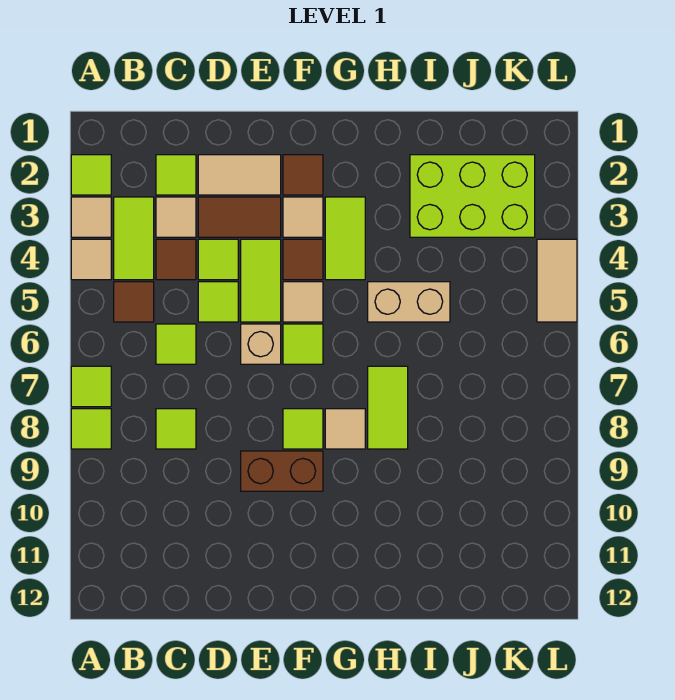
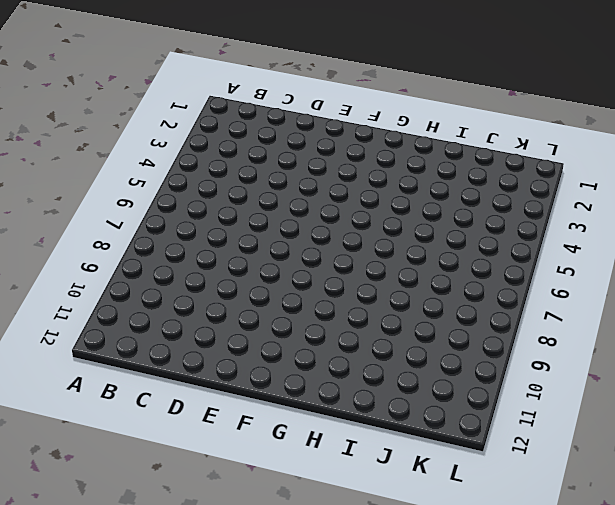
none -> lime 1x1 tile [71,155,111,195]
none -> tan 1x1 tile [71,197,111,237]
none -> tan 1x1 tile [71,239,111,280]
none -> lime 1x1 tile [71,366,111,407]

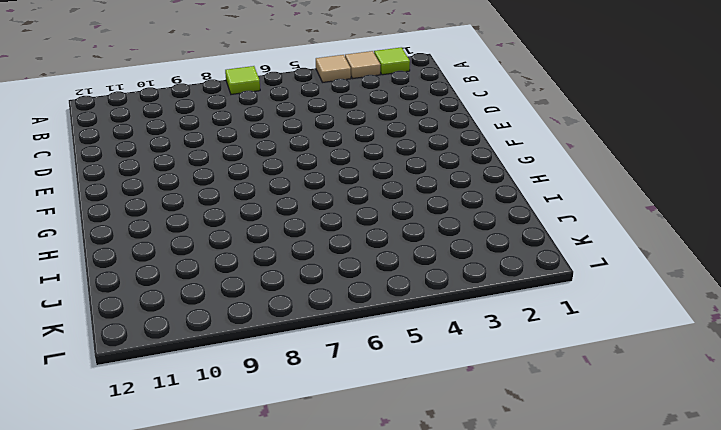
none -> lime 1x1 tile [71,409,111,449]
none -> lime 1x2 tile [114,197,154,280]
none -> brown 1x1 tile [114,282,154,322]
none -> lime 1x1 tile [156,155,196,195]

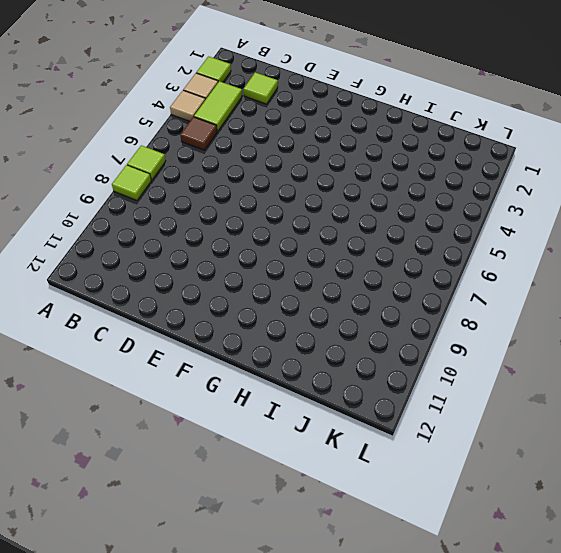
none -> tan 1x1 tile [156,197,196,237]
none -> brown 1x1 tile [156,239,196,280]
none -> lime 1x1 tile [156,324,196,364]
none -> lime 1x1 tile [156,409,196,449]

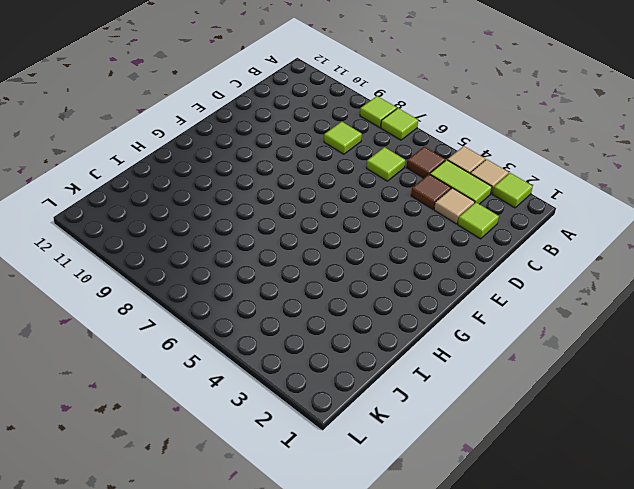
none -> tan 1x2 tile [198,155,281,195]
none -> brown 1x2 tile [198,197,281,237]
none -> lime 1x1 tile [198,239,238,280]
none -> lime 1x1 tile [198,282,238,322]

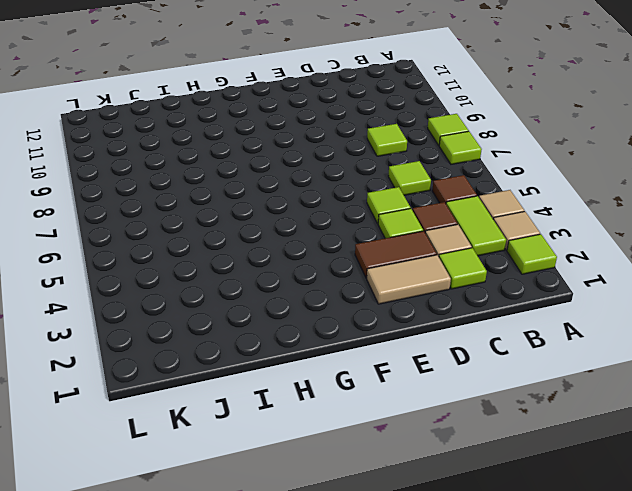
none -> lime 1x2 tile [241,239,281,322]
none -> tan 1x1 brick [241,324,281,364]
none -> brown 1x2 brick [241,451,323,491]
none -> brown 1x1 tile [283,155,323,195]

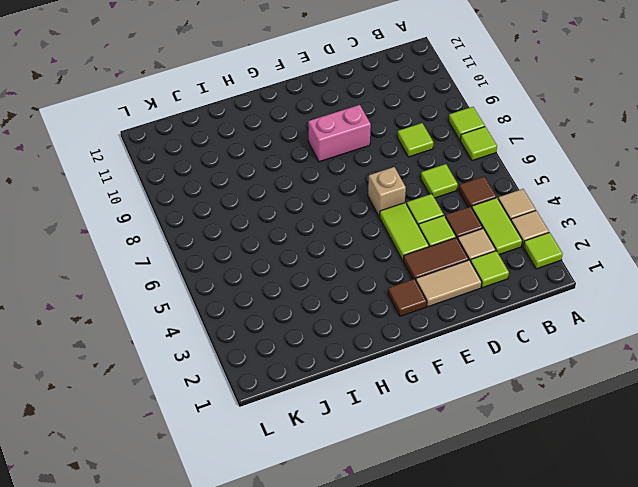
pink 1x2 brick [308,105,371,162] -> brown 1x2 brick [241,451,323,491]
none -> tan 1x1 tile [283,197,323,237]
none -> brown 1x1 tile [283,239,323,280]
none -> tan 1x1 tile [283,282,323,322]
none -> lime 1x1 tile [283,324,323,364]

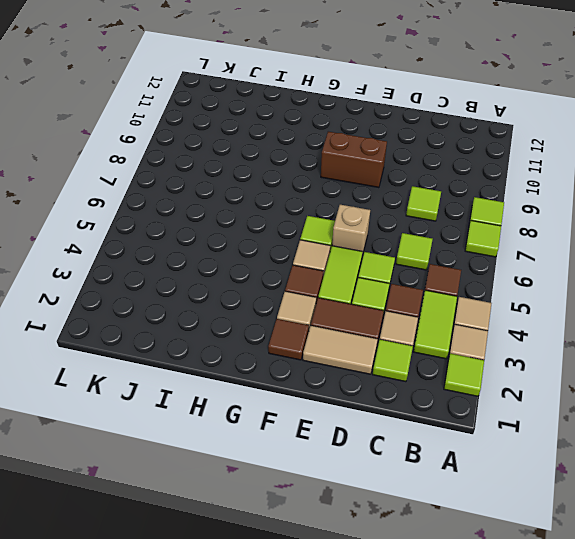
none -> lime 1x1 tile [283,409,323,449]
none -> lime 1x2 tile [325,197,365,280]
none -> tan 1x1 tile [325,409,365,449]
none -> tan 1x2 brick [368,282,450,322]

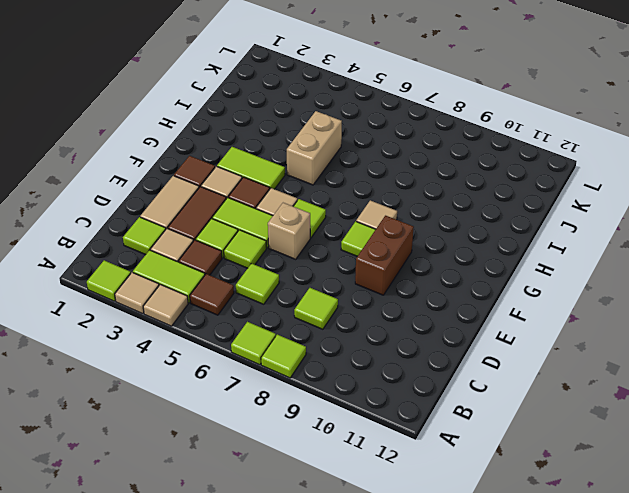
none -> lime 1x2 tile [368,366,408,449]
none -> lime 2x3 brick [410,155,535,237]
none -> tan 1x2 tile [537,239,577,322]

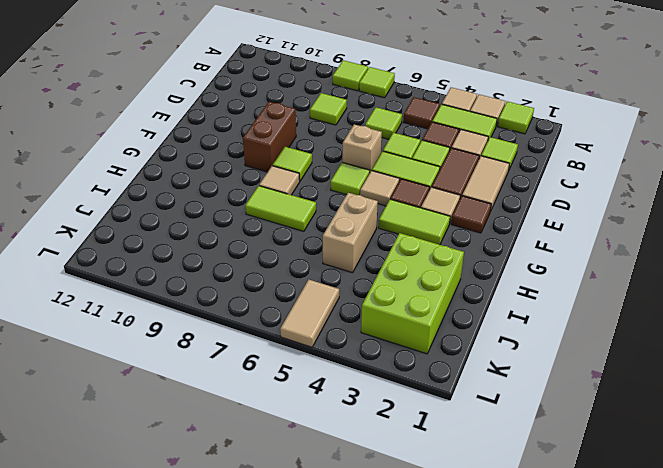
tan 1x2 tile [280,280,339,347] -> tan 1x2 tile turned to [537,239,577,322]

